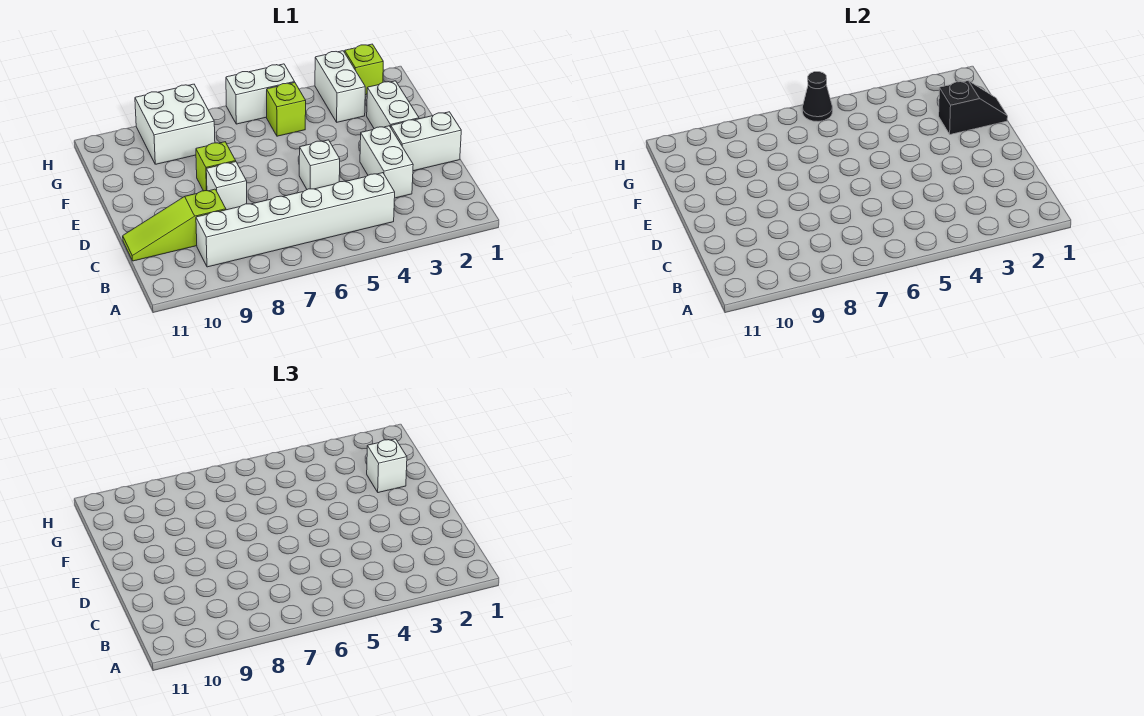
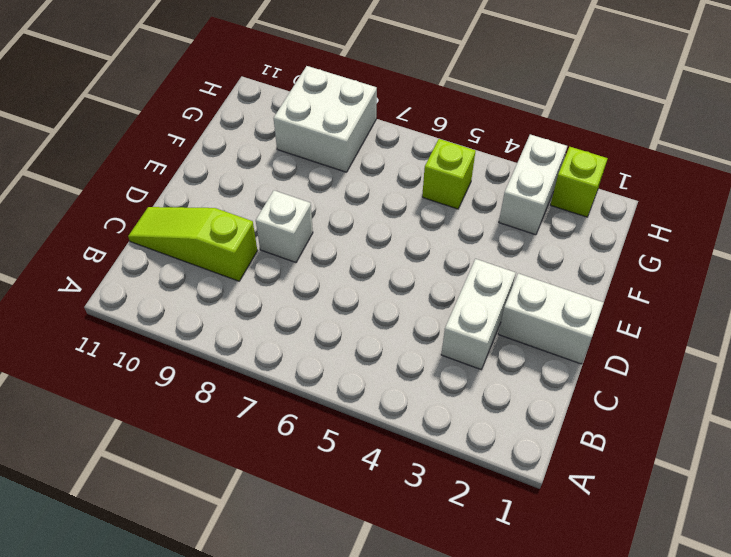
none -> white 1x6 brick [196,173,395,267]
none -> white 1x1 brick [299,140,340,189]
none -> white 1x2 brick [367,81,419,129]

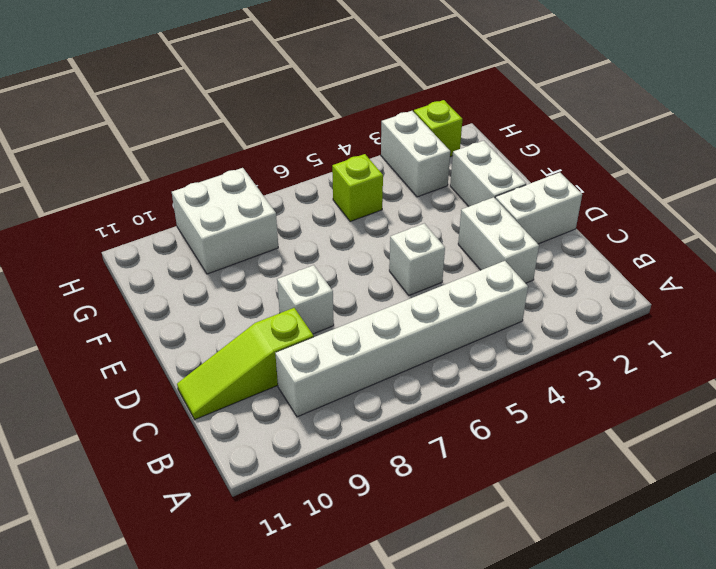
none -> lime 1x1 brick [196,142,236,191]
none -> white 1x2 brick [226,64,295,124]
none -> black 1x2 slope [939,81,1008,135]

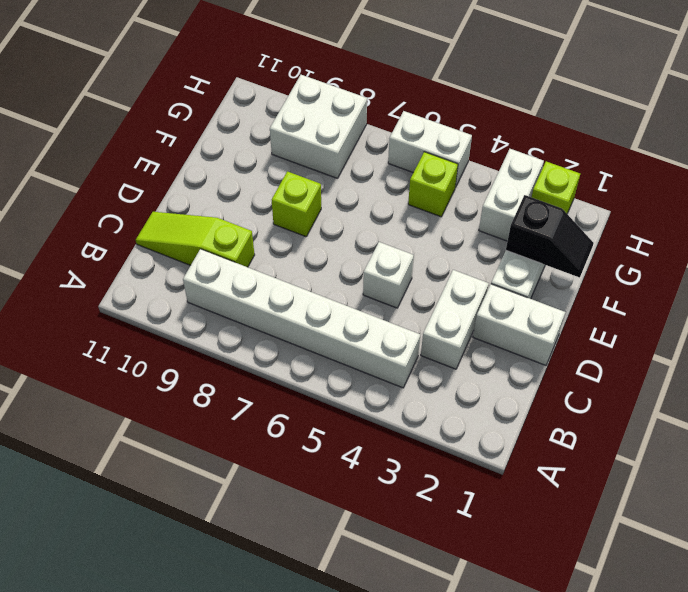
none -> white 1x1 brick [206,162,247,210]
none -> black 1x1 cone [802,72,833,121]
none -> white 1x1 brick [367,439,407,493]

